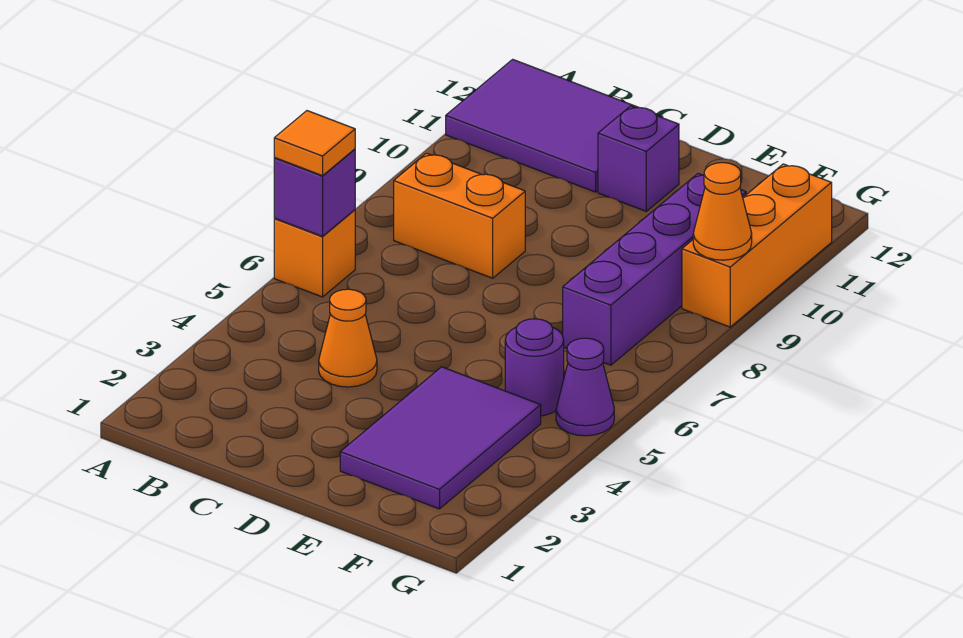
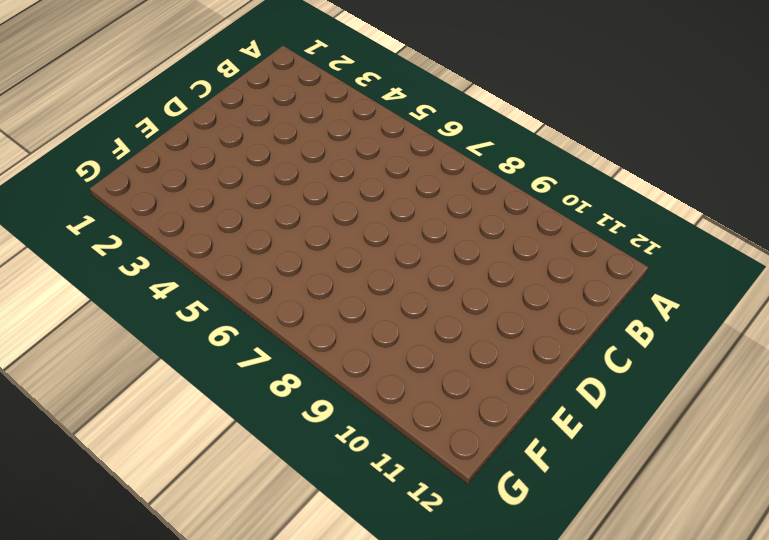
none -> orange 1x1 brick [274,210,355,297]
none -> purple 2x3 tile [446,59,663,192]
none -> orange 1x2 brick [394,153,525,278]

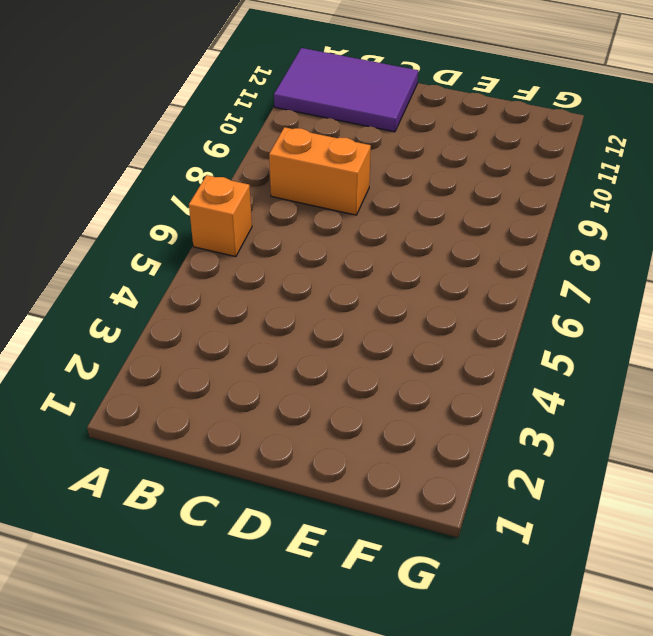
none -> orange 1x1 cone [319,289,377,387]
none -> purple 1x1 brick [598,106,679,211]
none -> purple 2x3 tile [340,367,541,509]

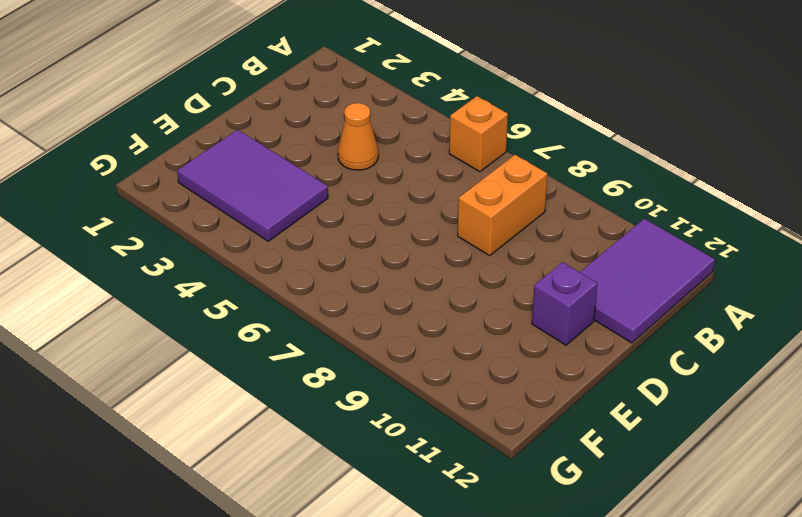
none -> purple 1x1 round brick [505,319,564,416]
none -> purple 1x4 brick [563,173,746,365]
none -> purple 1x1 cone [556,338,614,436]

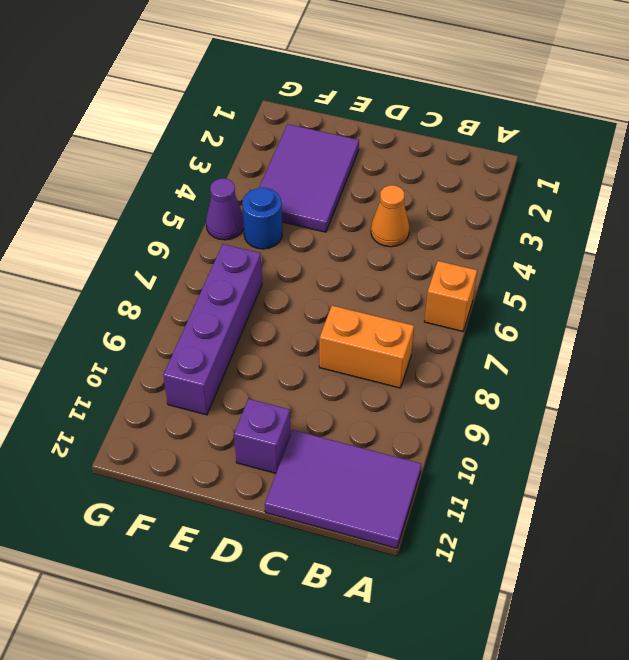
blue 1x1 round brick [242,188,282,249] -> purple 1x1 round brick [505,319,564,416]
none -> orange 1x3 brick [682,164,832,327]
none -> purple 1x1 brick [274,149,355,236]
none -> orange 1x1 cone [693,163,752,260]

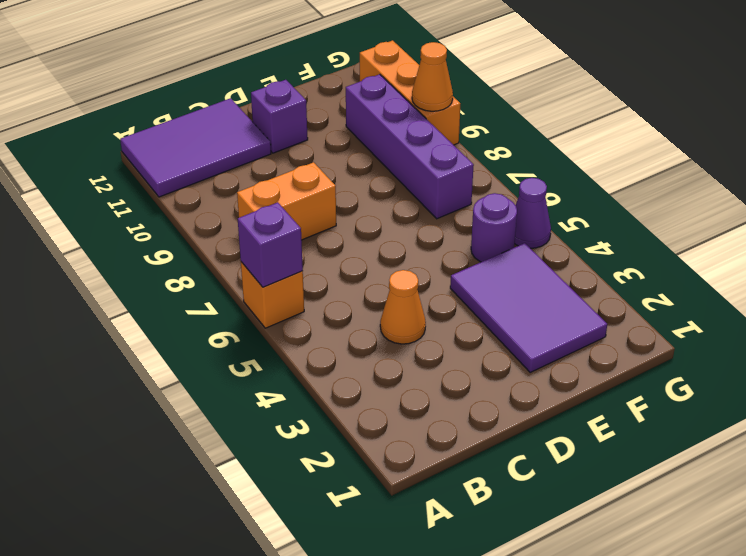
none -> orange 1x1 tile [274,111,355,176]

